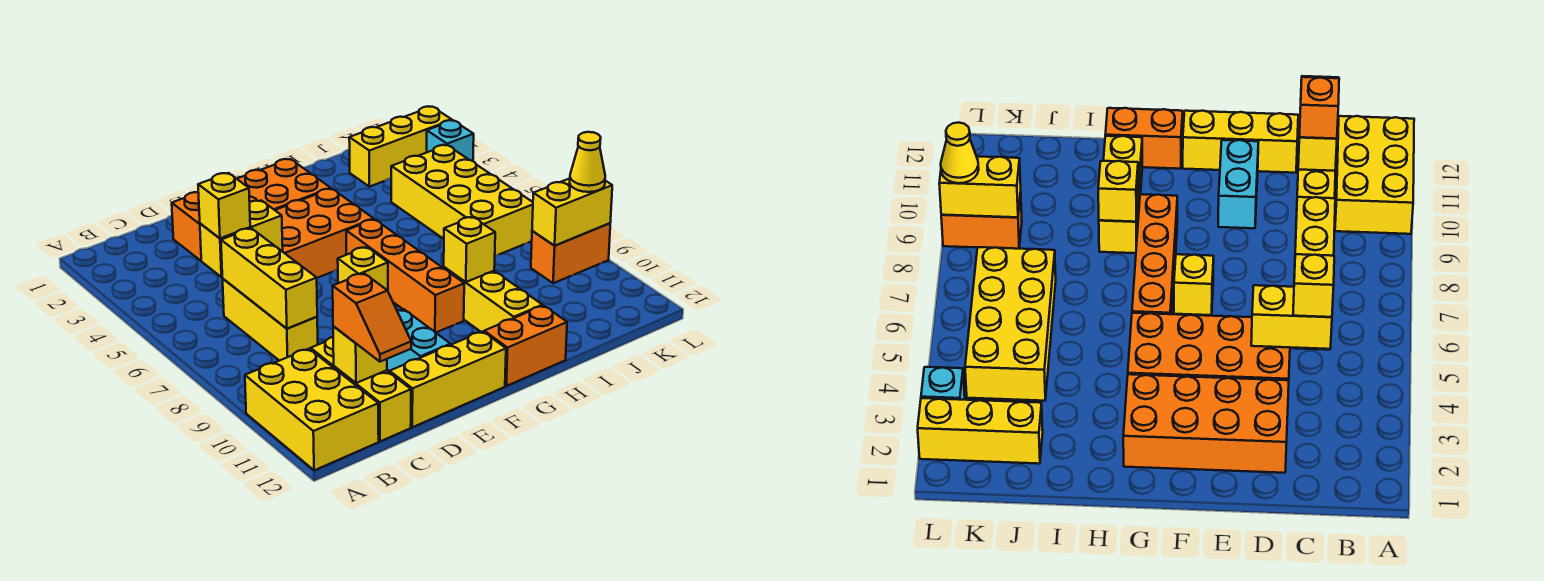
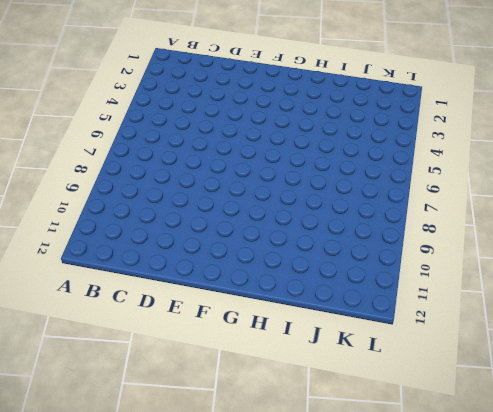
none -> yellow 2x3 brick [245,349,379,470]
none -> yellow 1x3 brick [223,279,318,361]
none -> yellow 1x3 brick [311,337,411,441]

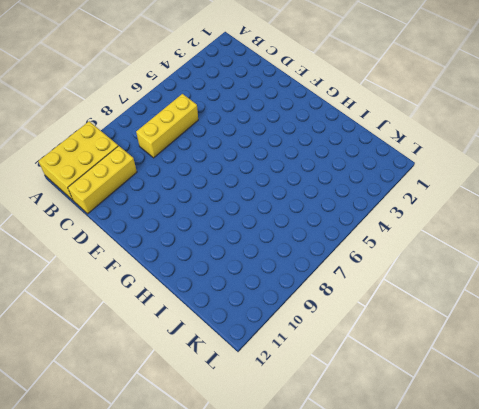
none -> orange 2x4 brick [172,159,331,261]
none -> orange 2x4 brick [275,189,374,278]
none -> yellow 1x3 brick [390,331,506,427]

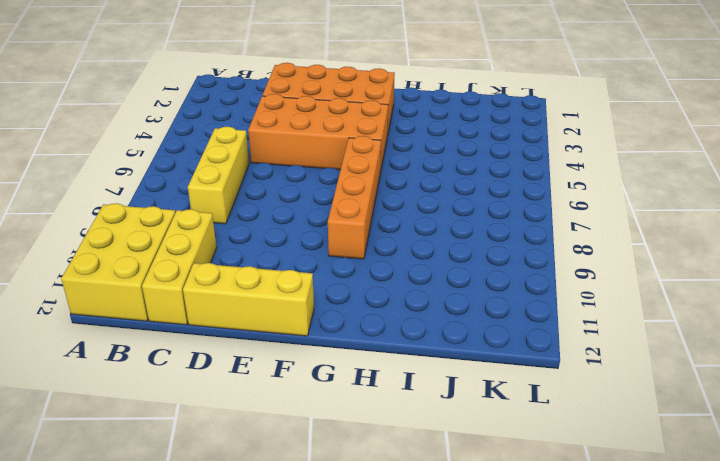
none -> cyan 1x2 brick [387,310,450,371]
none -> yellow 1x1 brick [338,247,388,291]
none -> orange 1x2 brick [484,306,567,386]

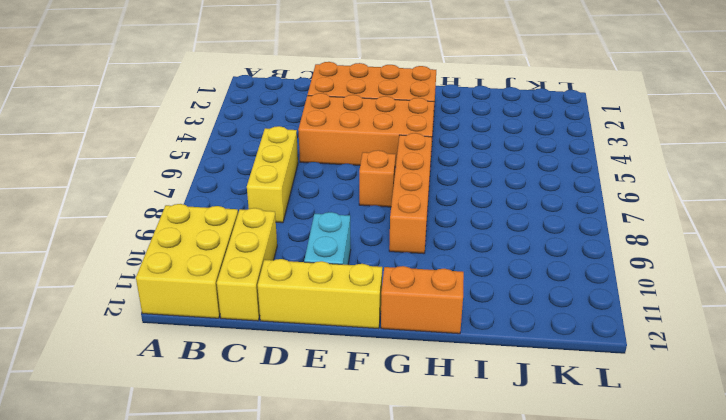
orange 1x1 brick [359,150,396,207] -> yellow 1x1 brick [338,247,388,291]
none -> yellow 1x3 brick [444,267,542,332]
none -> yellow 1x3 brick [349,106,452,187]
none -> yellow 2x4 brick [391,145,533,256]

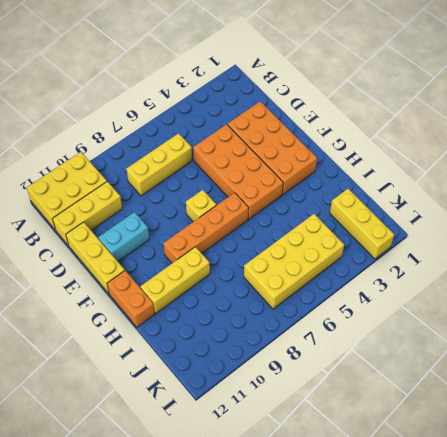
none -> orange 1x2 brick [531,223,610,283]
none -> cyan 1x1 brick [427,120,474,161]
none -> yellow 1x2 brick [200,200,283,277]

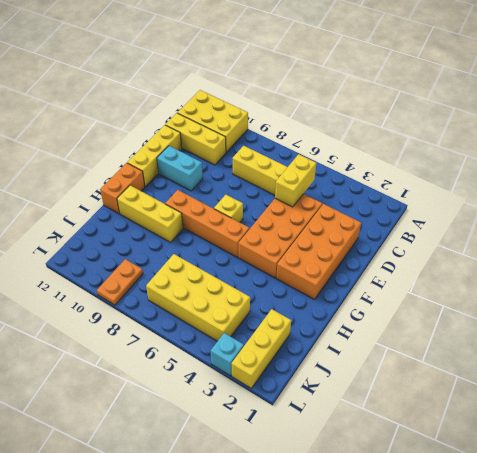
orange 1x2 plate [97,259,143,305] -> orange 1x2 brick [531,223,610,283]
none -> yellow 1x3 brick [221,228,317,329]
none -> yellow 1x1 brick [333,326,387,383]
none -> yellow 1x1 brick [444,217,495,282]

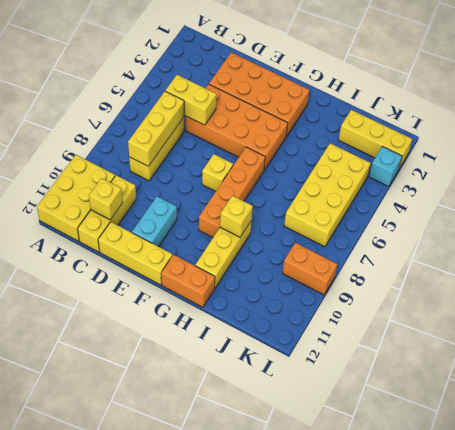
none -> yellow 1x2 brick [532,178,612,246]
none -> yellow 1x1 brick [198,173,250,238]
none -> orange 1x2 slope [333,273,411,362]

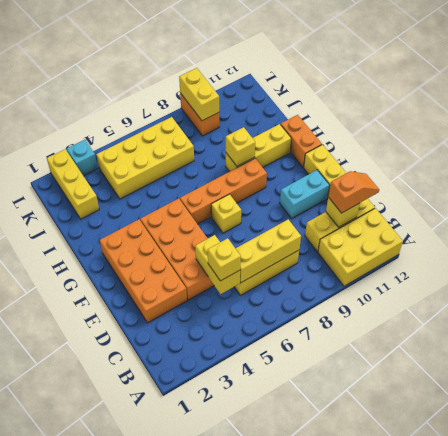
none -> yellow 1x1 cone [570,132,605,192]

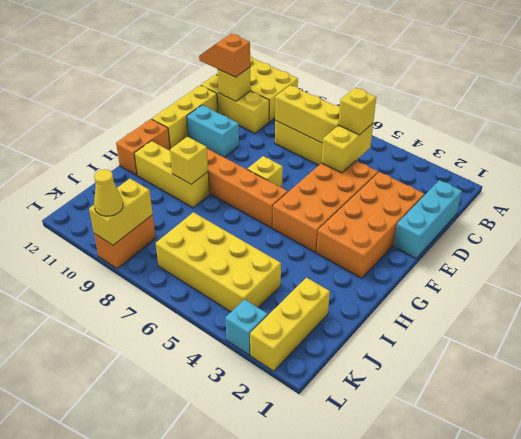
cyan 1x3 brick [394,180,462,258] -> none

